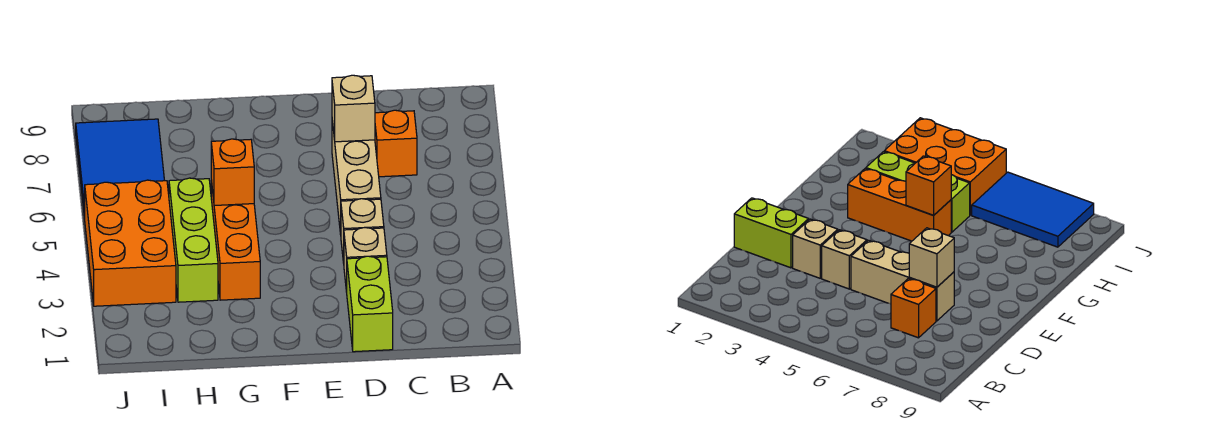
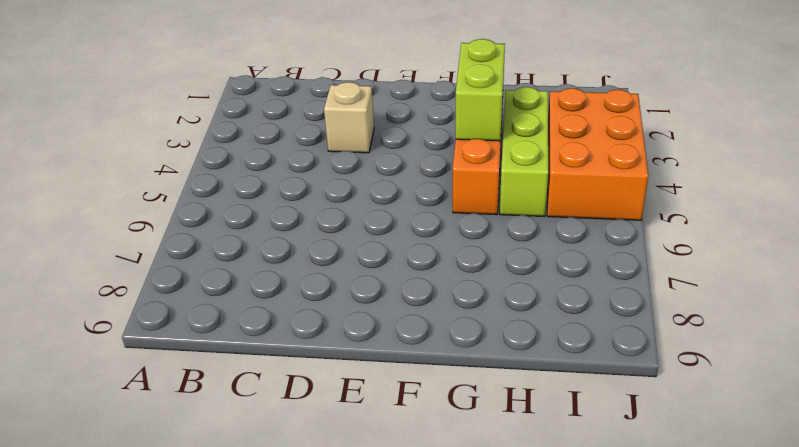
lime 1x2 brick [456,39,505,141] -> lime 1x2 brick moved to [347,256,393,352]
none -> orange 1x1 brick [375,110,417,177]
none -> tan 1x1 brick [341,199,384,263]

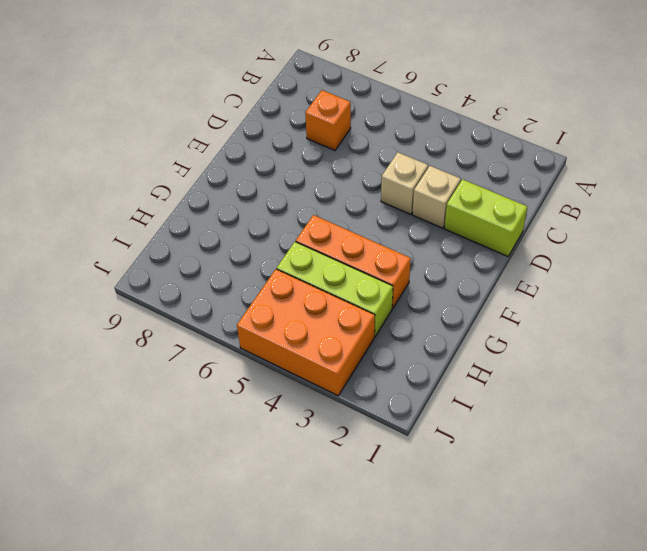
none -> tan 1x3 brick [332,121,381,234]
none -> blue 2x3 tile [76,119,165,219]

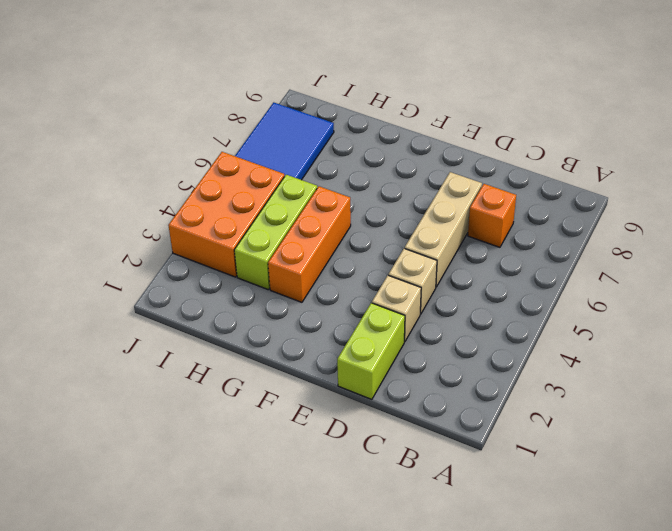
none -> tan 1x1 brick [332,75,375,142]
none -> orange 1x1 brick [211,139,254,206]

